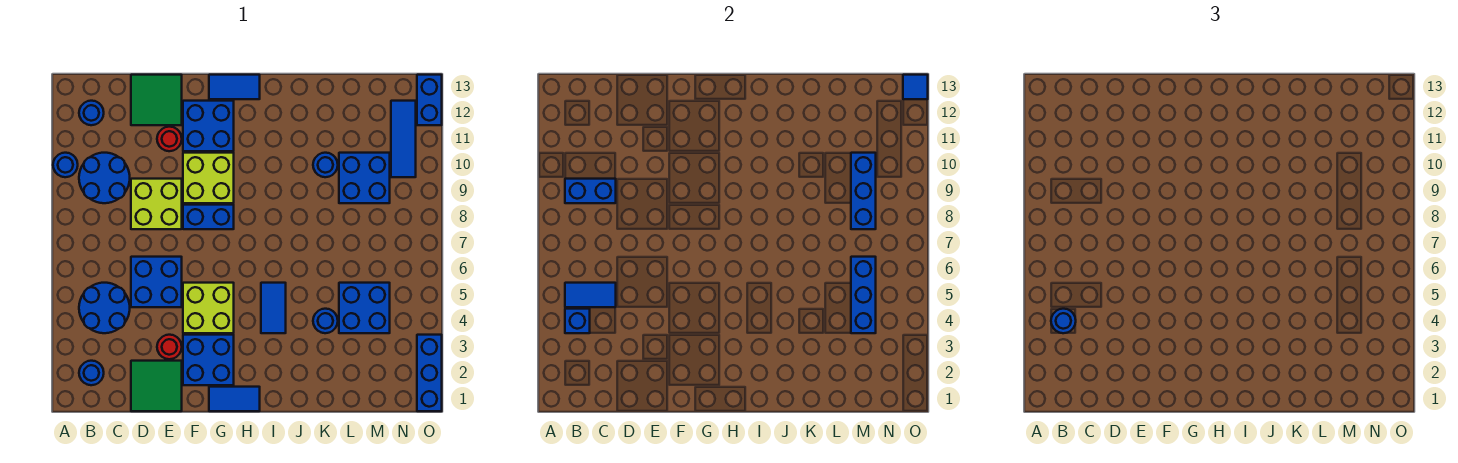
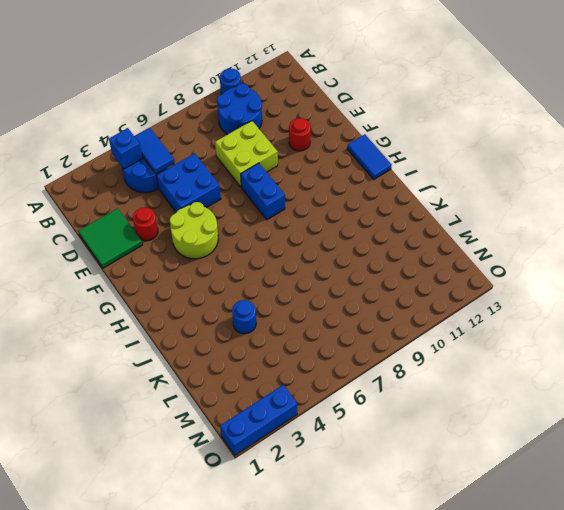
lime 2x2 round brick [170,202,218,259] -> lime 2x2 brick [183,283,234,333]
none -> blue 1x1 round brick [79,361,104,385]
none -> blue 1x1 round brick [79,101,104,125]
none -> green 2x2 tile [131,75,182,125]
none -> blue 2x2 brick [183,335,234,385]

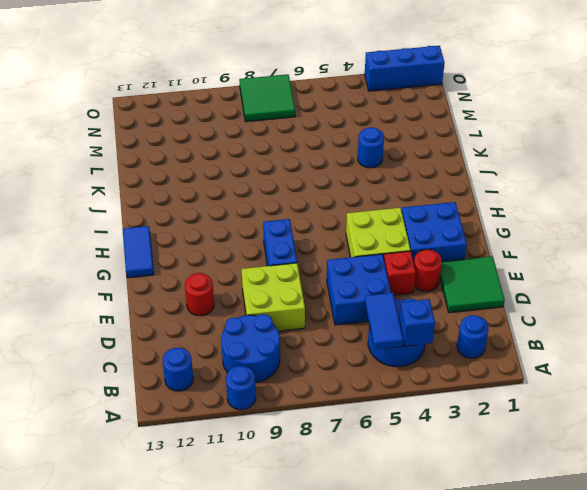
red 1x1 brick [384,251,416,295] -> none
green 2x2 tile [239,74,295,122] -> green 2x2 tile moved to [131,75,182,125]
none -> lime 2x2 brick [183,153,234,203]
none -> blue 2x2 brick [183,101,234,151]
none -> blue 1x2 tile [209,387,260,411]
none -> blue 1x2 tile [261,283,286,333]

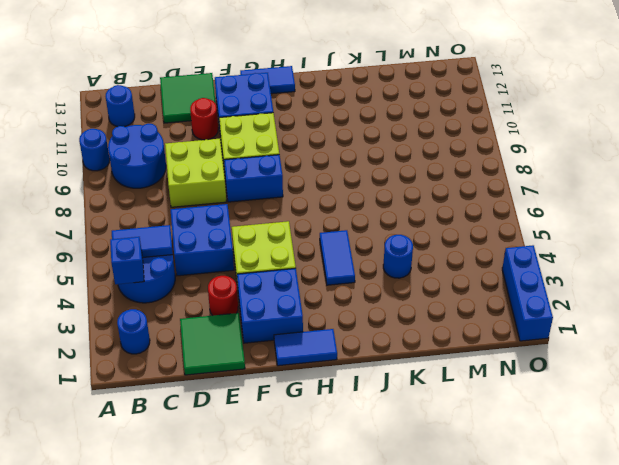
none -> blue 1x1 round brick [313,153,338,177]
none -> blue 2x2 brick [339,283,390,333]
none -> blue 2x2 brick [339,153,390,203]
none -> blue 1x3 tile [391,101,416,177]

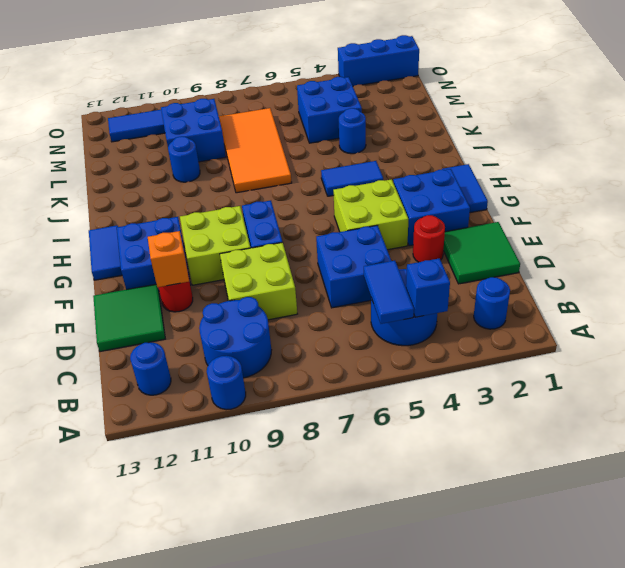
orange 1x1 brick [148,231,189,287] -> none
orange 2x4 tile [219,108,292,193] -> none
none -> blue 1x2 brick [417,75,442,125]
none -> blue 1x2 brick [565,179,616,203]
none -> blue 1x3 brick [851,257,876,333]
none -> blue 1x3 brick [851,153,876,229]

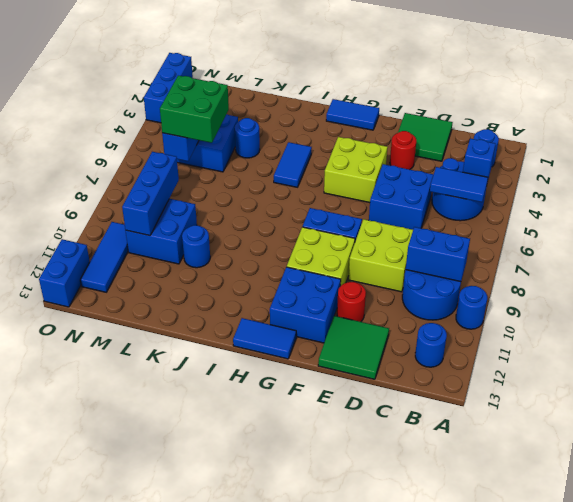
green 2x2 brick [160,76,229,143] -> none
none -> blue 2x2 brick [183,335,234,385]
none -> blue 1x1 tile [903,75,928,99]
none -> blue 1x1 round brick [1051,309,1076,333]

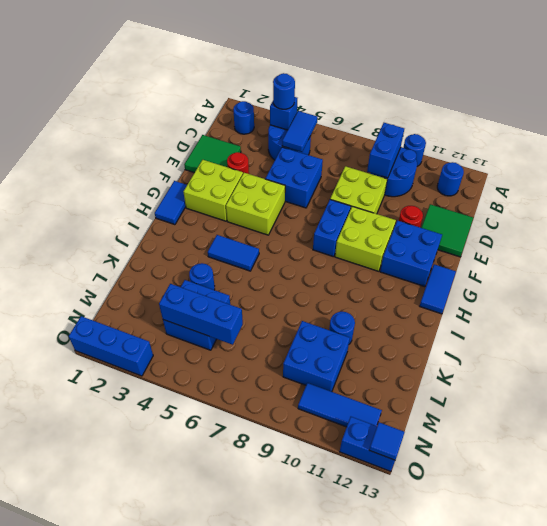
lime 2x2 brick [184,160,243,221] -> blue 2x2 brick [183,335,234,385]
none -> blue 1x3 brick [851,153,876,229]

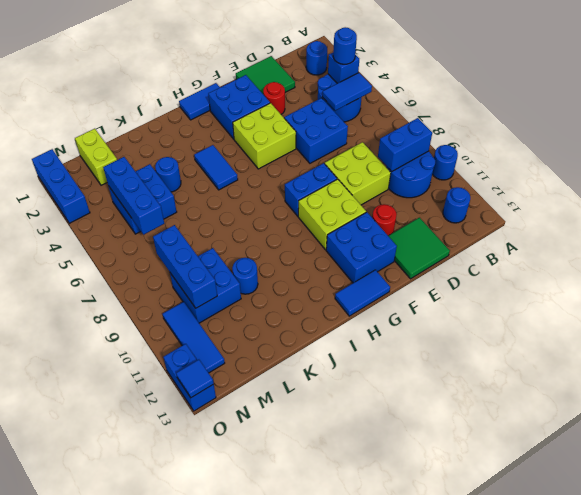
lime 1x2 brick [75,129,117,185] -> none

